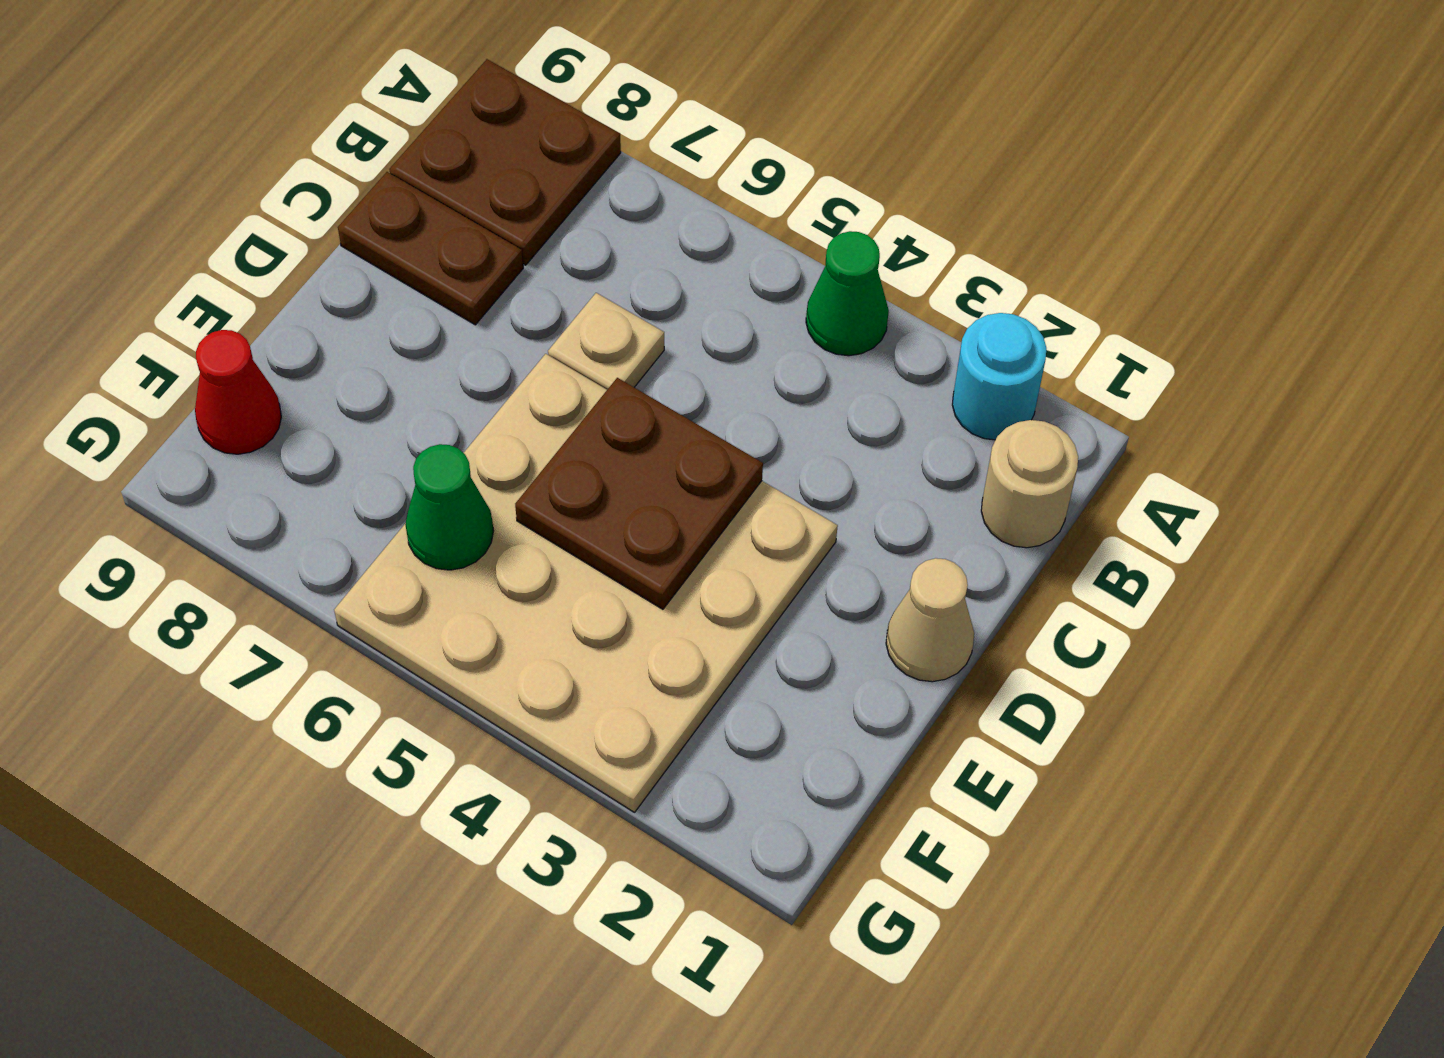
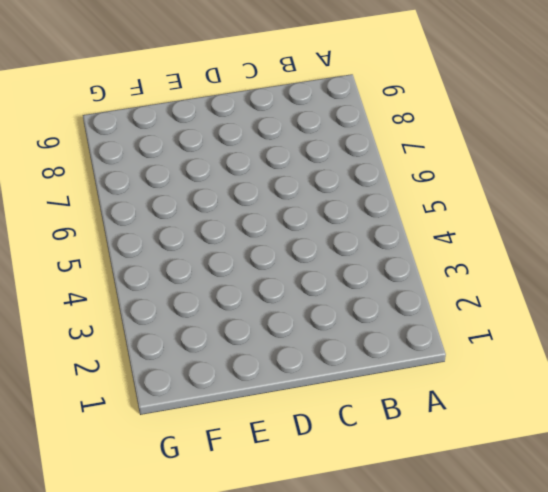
none -> cyan 1x1 round brick [952,313,1046,440]
none -> green 1x1 cone [806,231,889,356]

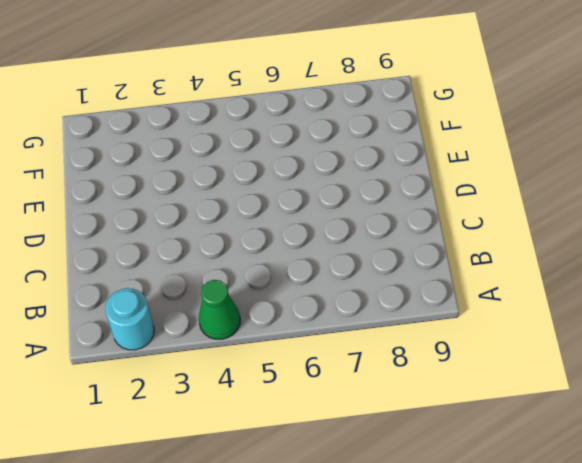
none -> brown 2x2 plate [389,59,621,265]
none -> tan 1x1 round brick [981,420,1078,548]

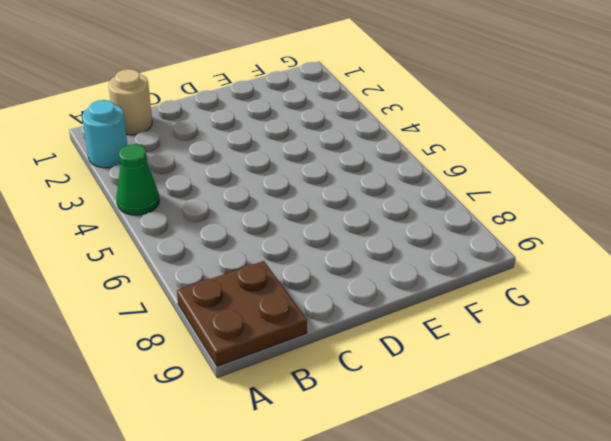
none -> tan 1x1 plate [548,293,664,390]
none -> brown 1x2 plate [338,172,523,325]

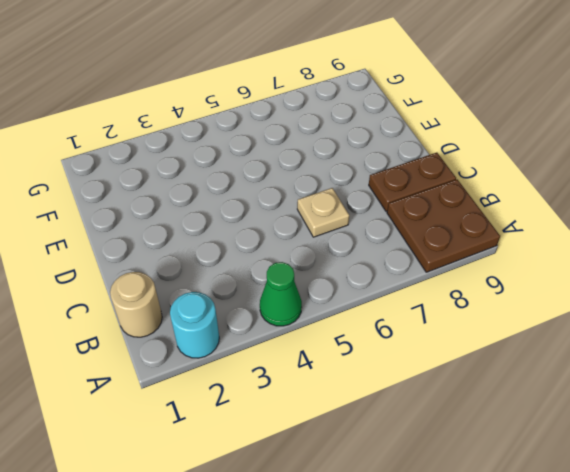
none -> tan 1x1 cone [886,558,974,682]
none -> tan 4x4 plate [334,354,838,812]

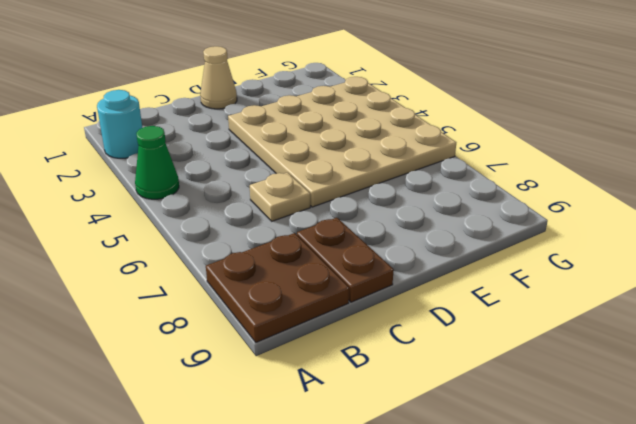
none -> tan 1x1 round brick [981,420,1078,548]
none -> red 1x1 cone [195,330,281,454]

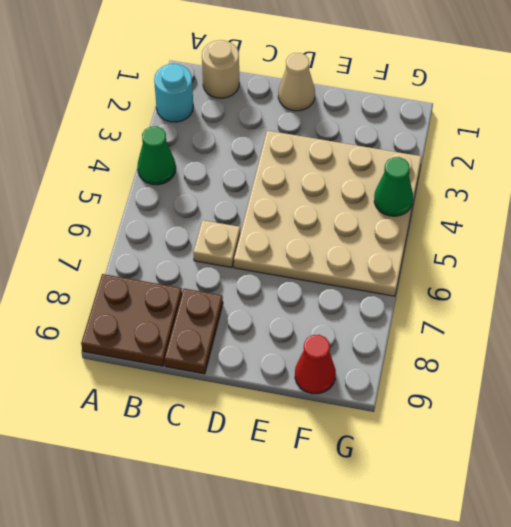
green 1x1 cone [374,157,413,216] -> green 1x1 cone moved to [405,444,494,570]
none -> brown 2x2 plate [515,378,763,609]

